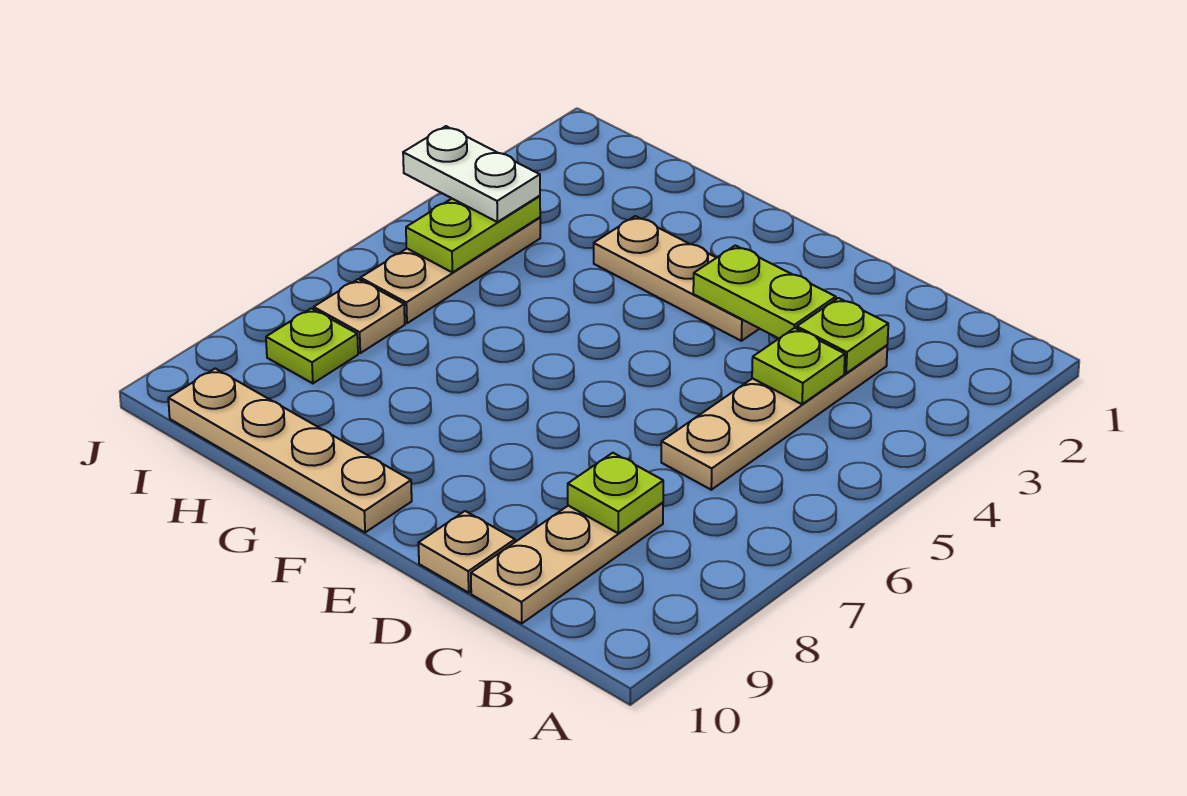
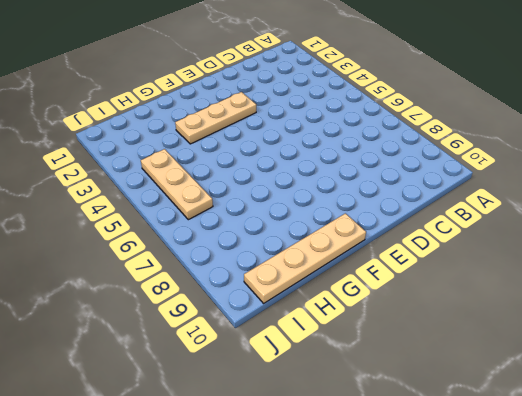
none -> tan 1x4 plate [661,345,887,490]
none -> tan 1x3 plate [471,502,663,623]
none -> tan 1x1 plate [418,511,515,593]

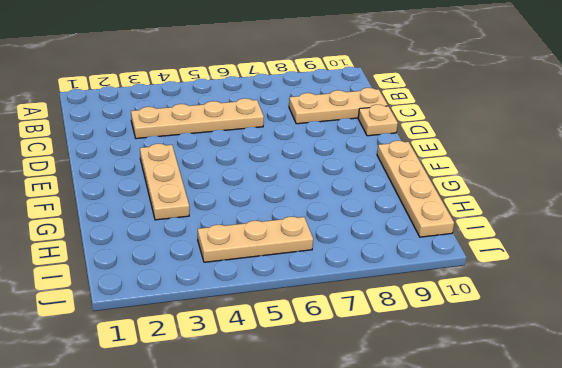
none -> tan 1x1 plate [314,279,405,353]
none -> lime 1x1 plate [266,308,358,383]
none -> lime 1x1 plate [797,298,888,373]

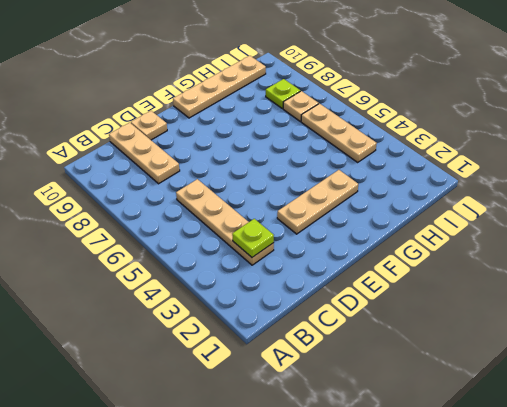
none -> lime 1x1 plate [752,328,845,404]
none -> lime 1x1 plate [568,453,663,533]
none -> lime 1x2 plate [693,245,836,338]

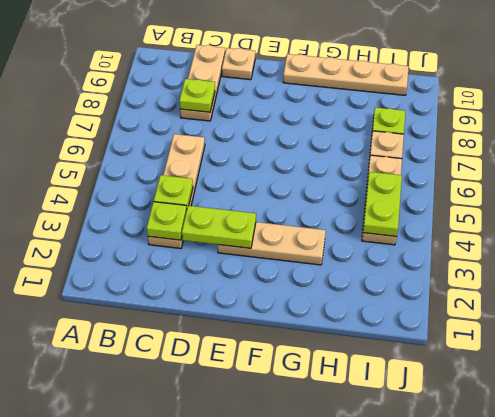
none -> white 1x2 plate [403,126,540,222]

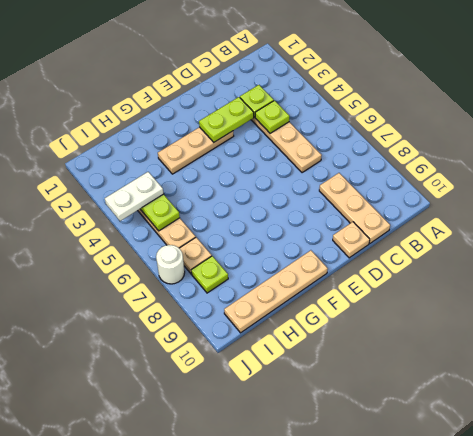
white 1x1 round brick [156,245,185,284] -> none
none -> lime 1x1 plate [568,453,663,533]

